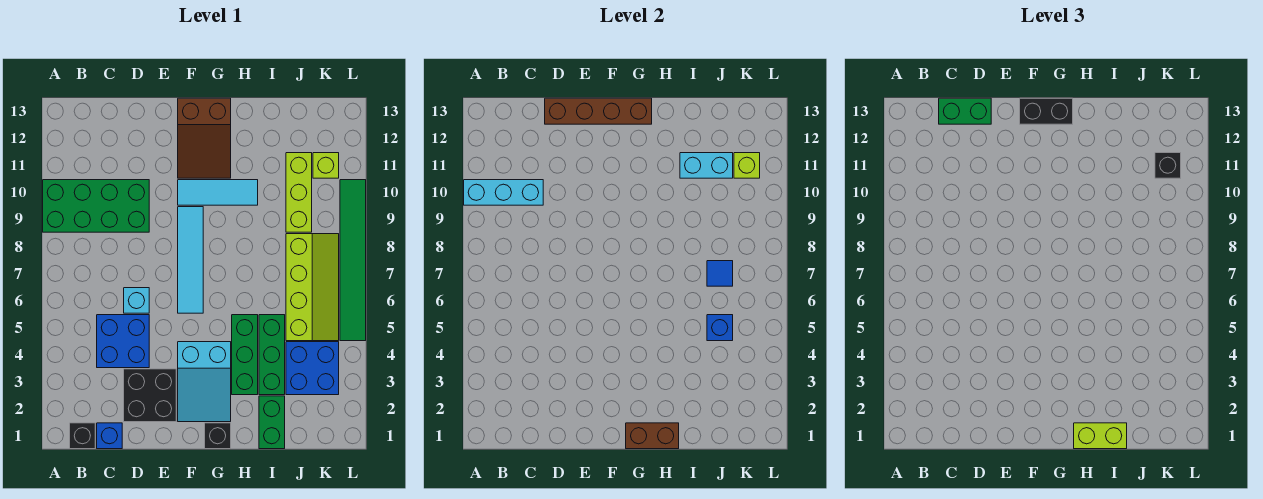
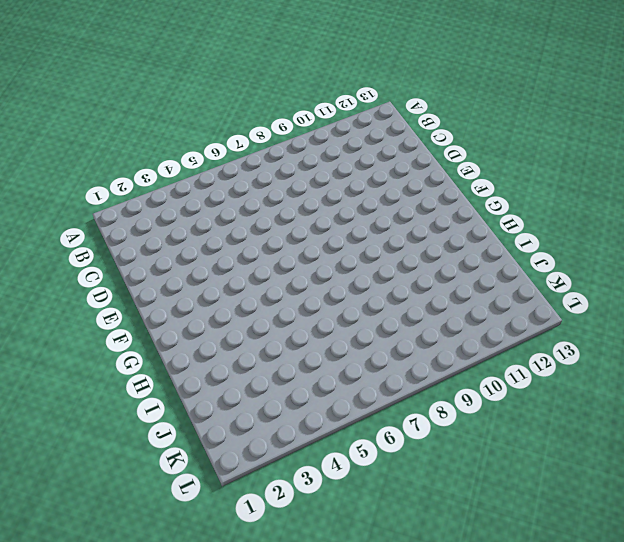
none -> green 2x4 brick [43,180,149,232]
none -> black 1x1 brick [70,423,95,449]
none -> blue 1x1 brick [97,423,122,449]
none -> blue 2x2 brick [97,315,149,368]

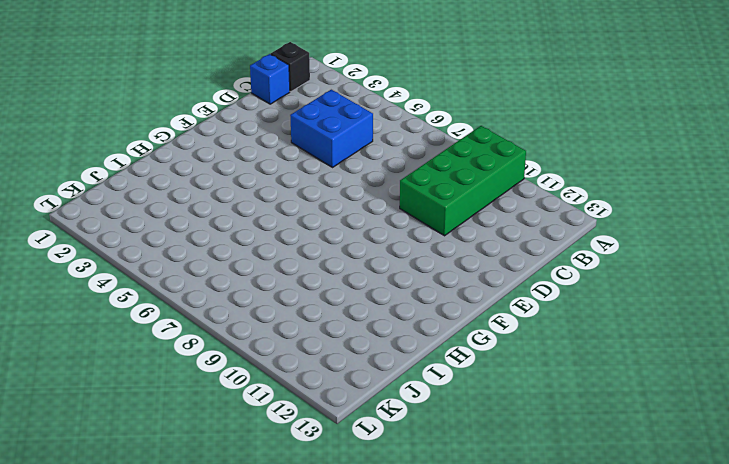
none -> black 2x2 brick [124,369,176,422]
none -> cyan 1x1 brick [124,288,149,313]
none -> cyan 2x3 slope [178,342,231,422]
none -> cyan 1x4 tile [178,207,203,313]

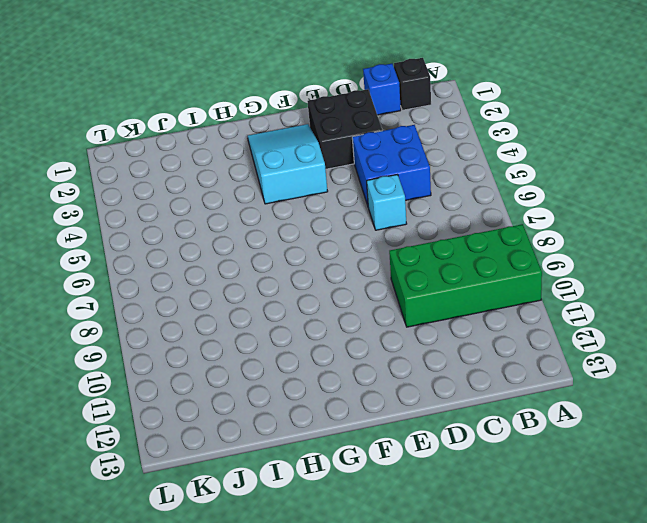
none -> cyan 1x4 tile [178,207,203,313]
none -> cyan 1x3 tile [178,180,258,205]
none -> brown 2x3 slope [178,98,231,178]
none -> black 1x1 brick [205,423,231,449]

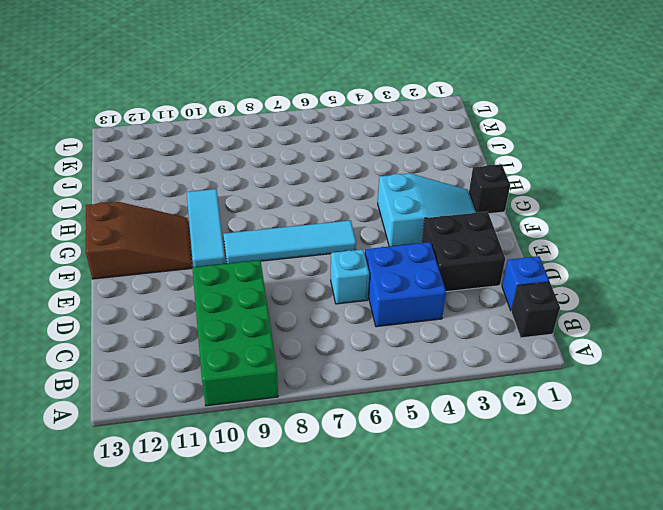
none -> green 1x3 brick [232,315,258,395]
none -> green 1x2 brick [259,396,285,449]
none -> green 1x3 brick [259,315,285,395]
none -> blue 2x2 brick [286,342,339,395]

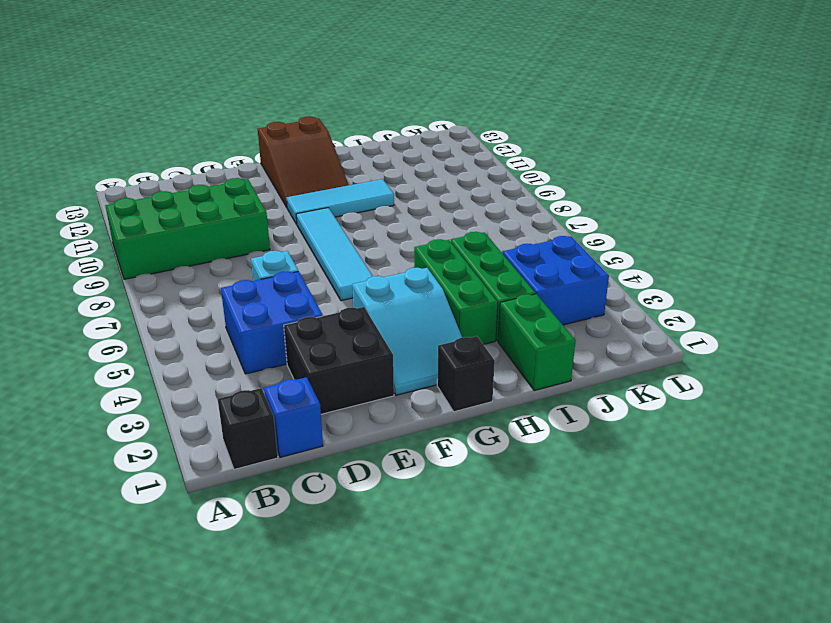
none -> lime 2x4 slope [286,234,339,341]
none -> lime 1x3 brick [286,153,312,232]
none -> lime 1x1 brick [313,153,339,178]
none -> green 1x6 tile [340,180,366,341]

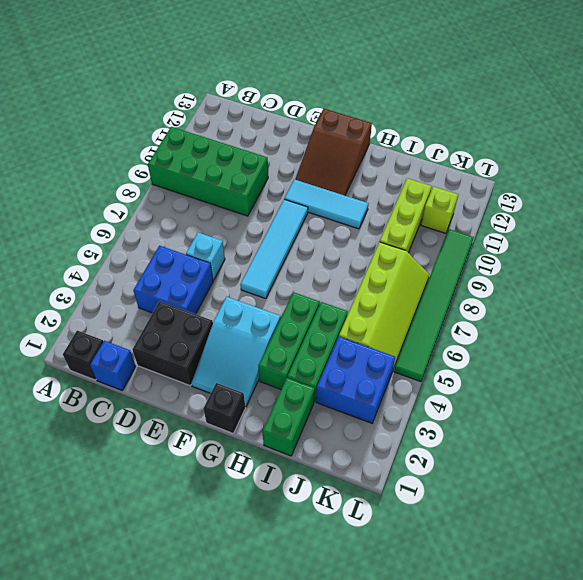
none -> cyan 1x3 brick [464,180,543,205]
none -> brown 1x4 brick [545,98,652,124]
none -> brown 1x2 brick [626,423,679,449]
none -> cyan 1x2 brick [680,153,733,178]

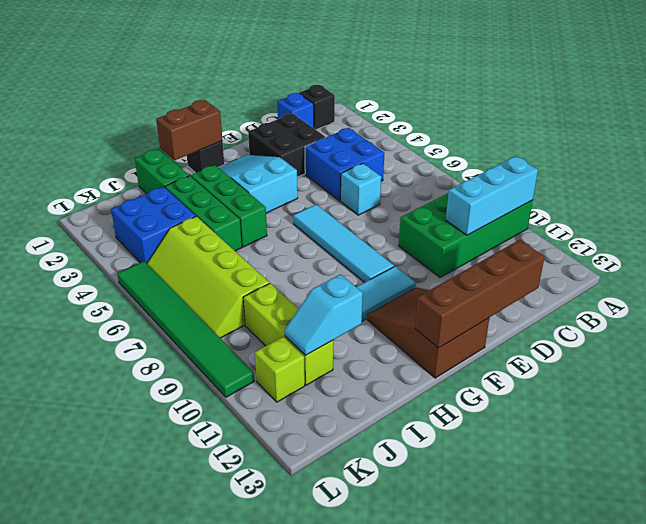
cyan 1x2 slope [284,274,363,355] -> cyan 1x2 brick [680,153,733,178]
none -> blue 1x1 brick [707,315,733,341]
none -> blue 1x1 tile [707,261,733,286]
none -> lime 1x1 brick [734,153,760,178]
none -> green 1x2 brick [939,98,991,124]

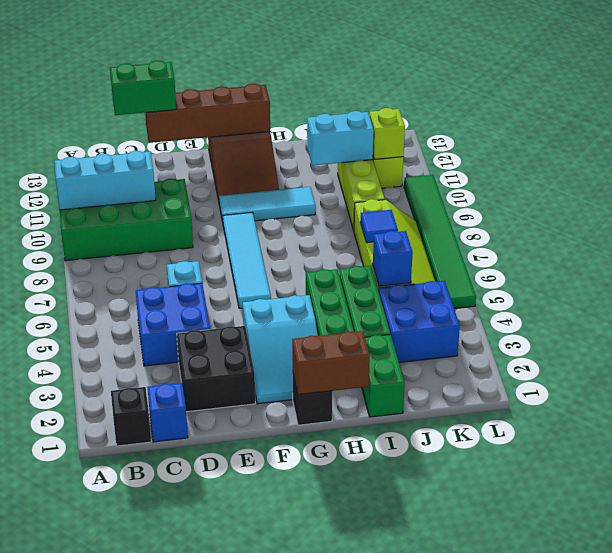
none -> black 1x2 brick [1020,98,1073,124]
none -> lime 1x2 brick [1074,423,1127,449]
none -> black 1x1 brick [1155,153,1181,178]

